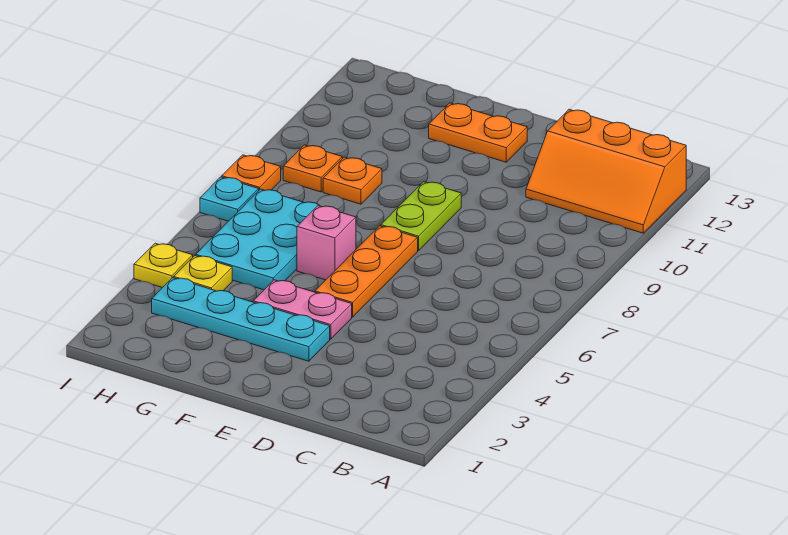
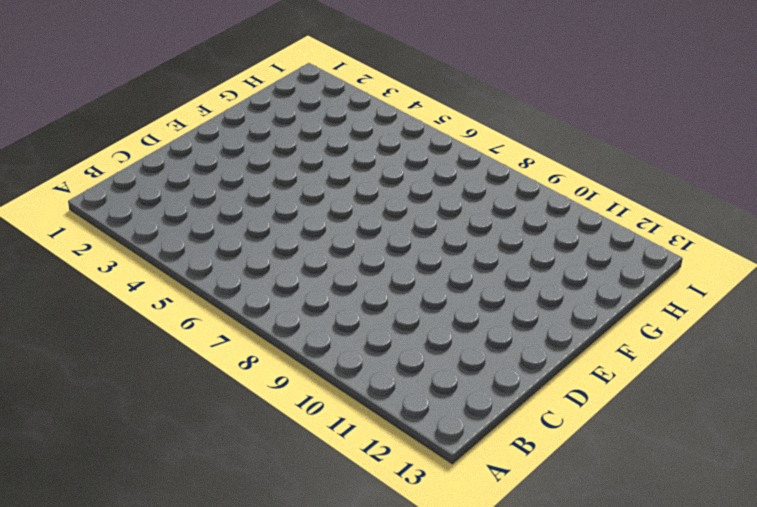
none -> orange 2x3 slope [526,110,686,233]
none -> cyan 1x4 plate [152,278,330,361]
none -> pink 1x2 plate [253,280,352,339]

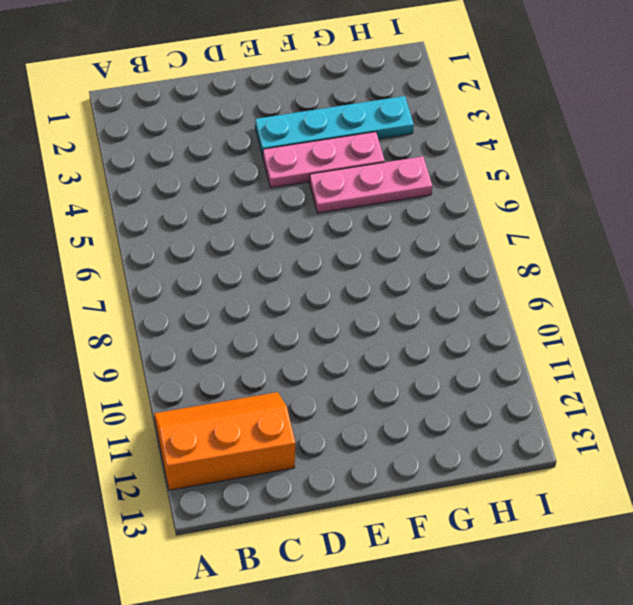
pink 1x3 plate [263,132,385,188] -> pink 1x2 plate [253,280,352,339]
pink 1x3 plate [309,156,432,213] -> cyan 2x3 plate [196,189,320,290]
none -> orange 1x3 plate [315,226,418,317]
none -> lime 1x2 plate [381,182,461,251]
none -> orange 1x2 plate [429,103,527,162]

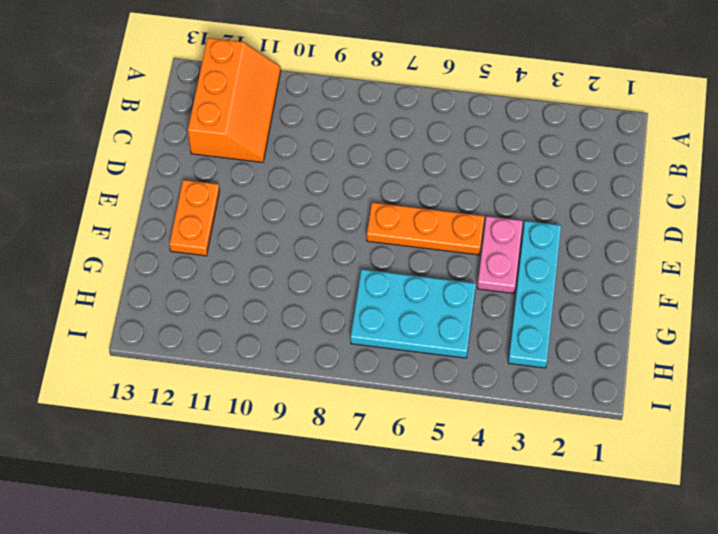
none -> lime 1x2 plate [381,182,461,251]
none -> pink 1x1 brick [297,206,356,280]
none -> orange 1x1 plate [323,157,382,204]

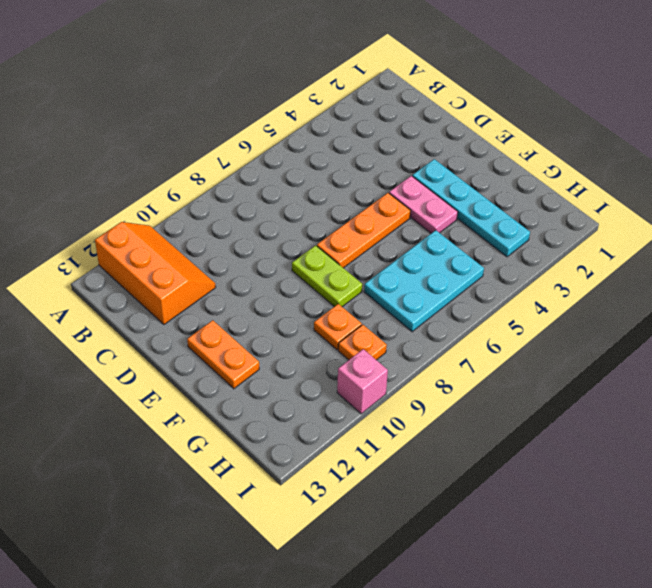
lime 1x2 plate [292,245,362,307] -> lime 1x2 plate turned to [381,182,461,251]
pink 1x1 brick [337,349,388,414] -> pink 1x1 brick moved to [297,206,356,280]
none -> yellow 1x1 plate [174,256,232,291]
none -> yellow 1x1 plate [134,243,193,288]
none -> cyan 1x1 plate [200,177,259,221]

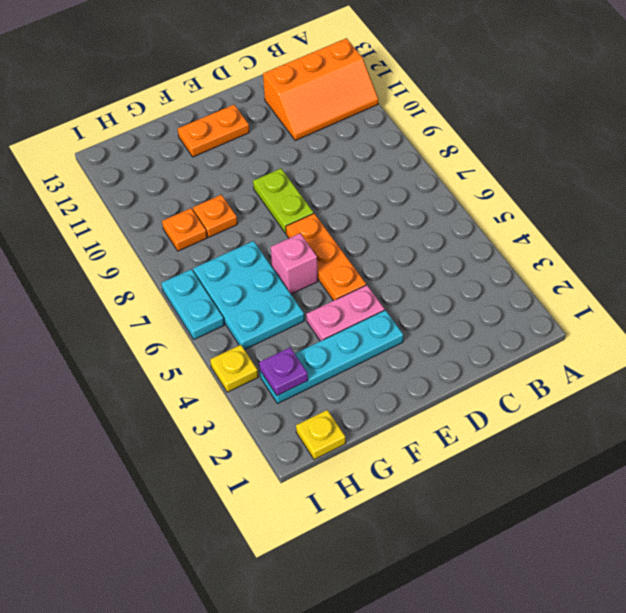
yellow 1x1 plate [296,410,346,460] -> yellow 1x1 plate moved to [174,256,232,291]
purple 1x1 plate [259,348,308,396] -> none
cyan 1x2 plate [162,269,224,339] -> cyan 1x1 plate [200,177,259,221]
none -> orange 1x1 plate [222,155,281,190]

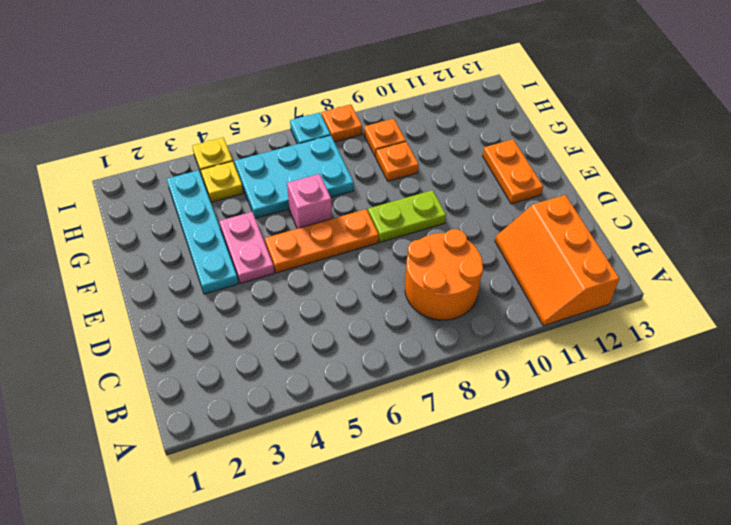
orange 2x2 round brick [405,229,483,320] -> none

